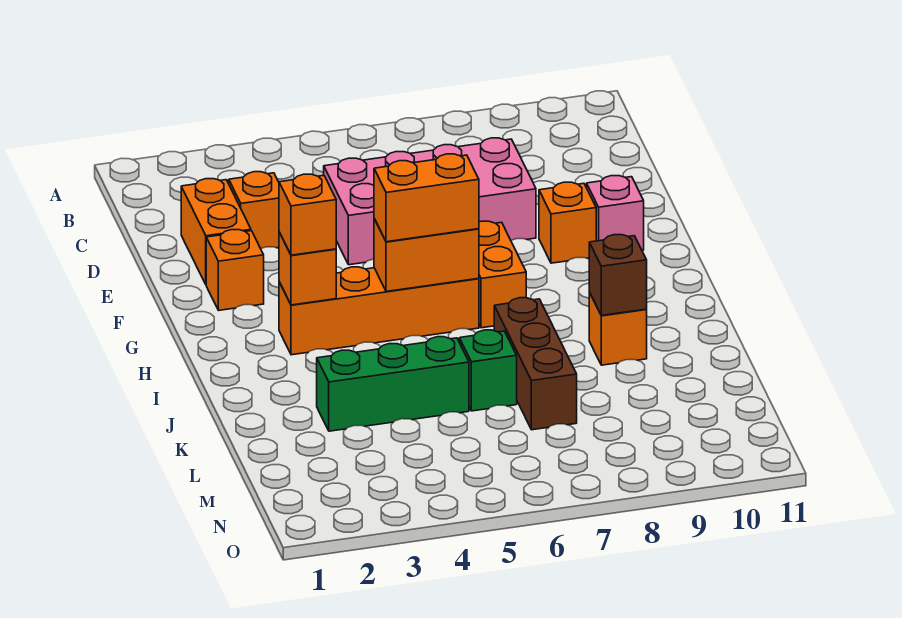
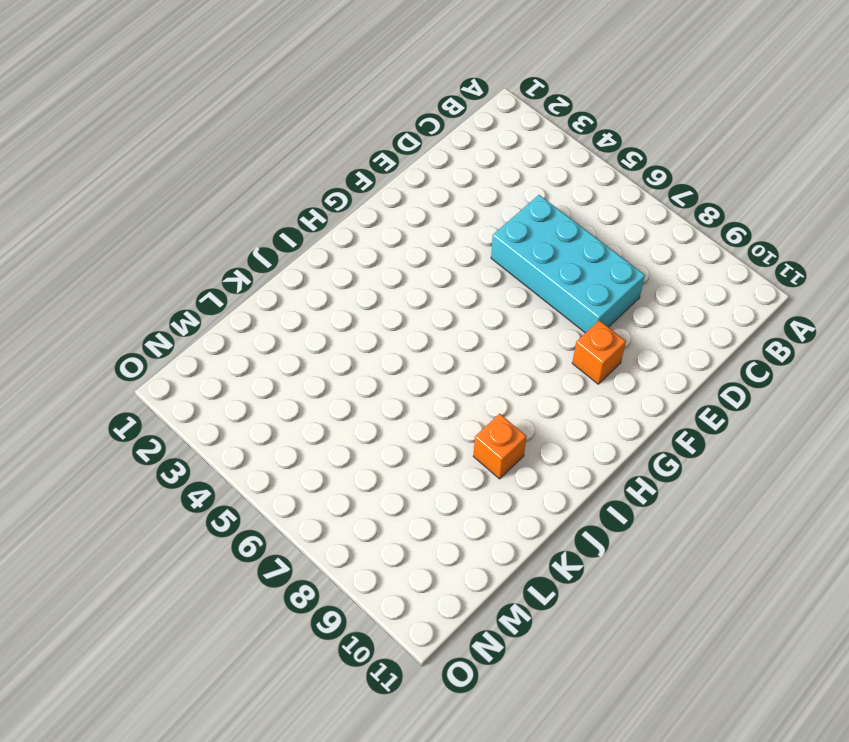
cyan 2x4 brick [491,195,645,333] -> pink 2x4 brick [324,138,536,265]
none -> orange 1x2 brick [181,179,251,284]
none -> orange 1x1 brick [229,172,279,249]
none -> orange 1x1 brick [206,230,264,310]

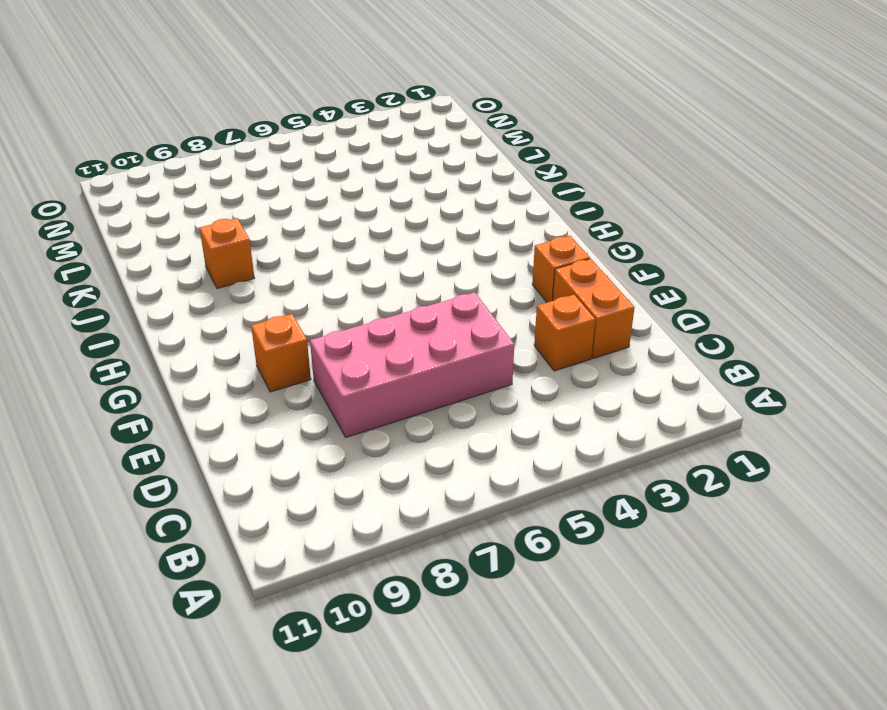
none -> pink 1x1 brick [587,176,644,250]
none -> orange 1x2 brick [479,221,526,328]
none -> orange 1x4 brick [279,267,479,355]

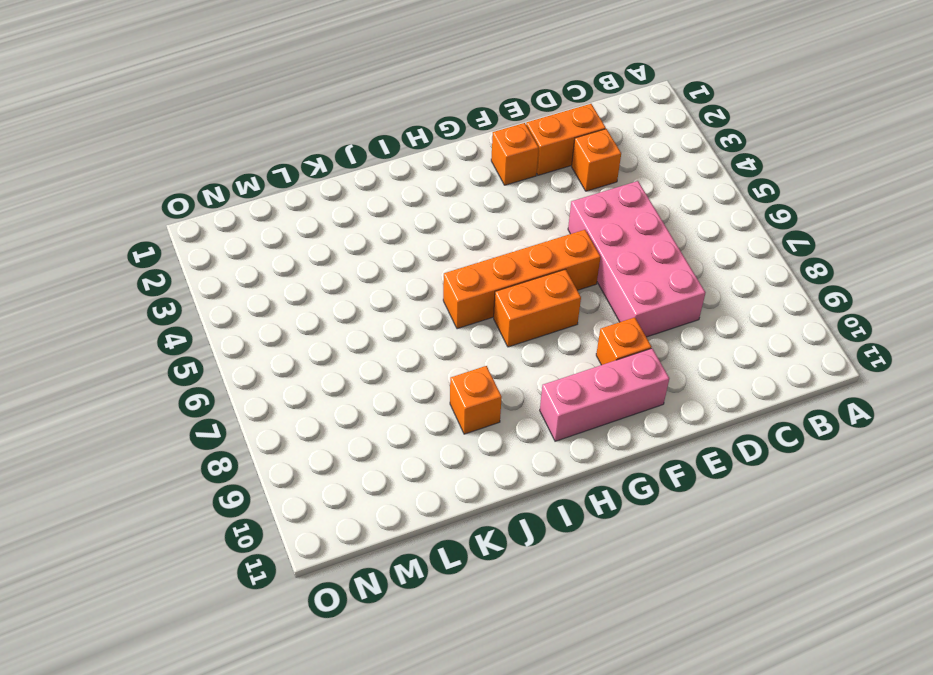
orange 1x4 brick [443,230,600,329] -> orange 1x4 brick turned to [279,267,479,355]
pink 1x3 brick [540,348,669,441] -> pink 1x1 brick [587,176,644,250]
none -> brown 1x3 brick [494,298,577,430]
none -> green 1x3 brick [317,337,469,431]
none -> green 1x1 brick [459,330,517,411]

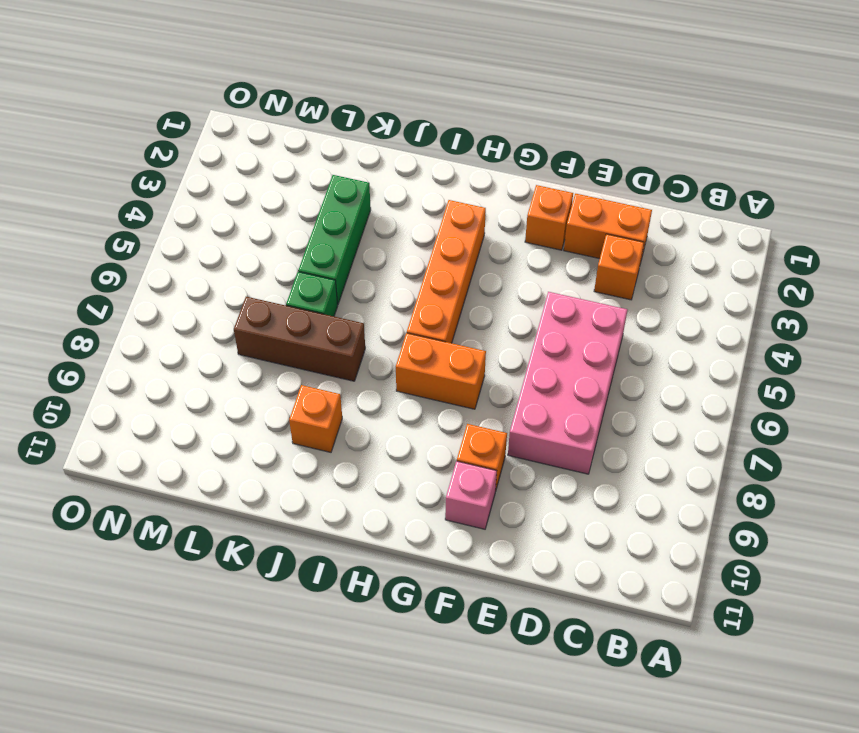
none -> orange 1x1 brick [279,232,336,305]
none -> orange 1x2 brick [374,219,479,292]
none -> brown 1x1 brick [589,235,647,316]

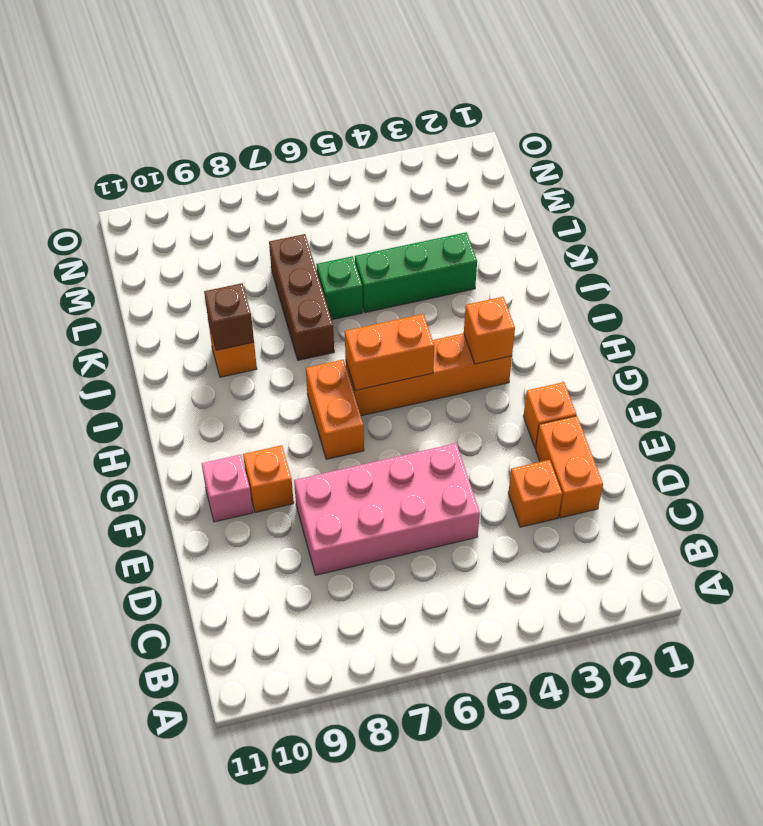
none -> orange 1x1 brick [279,174,336,255]
none -> orange 1x2 brick [374,154,479,242]

